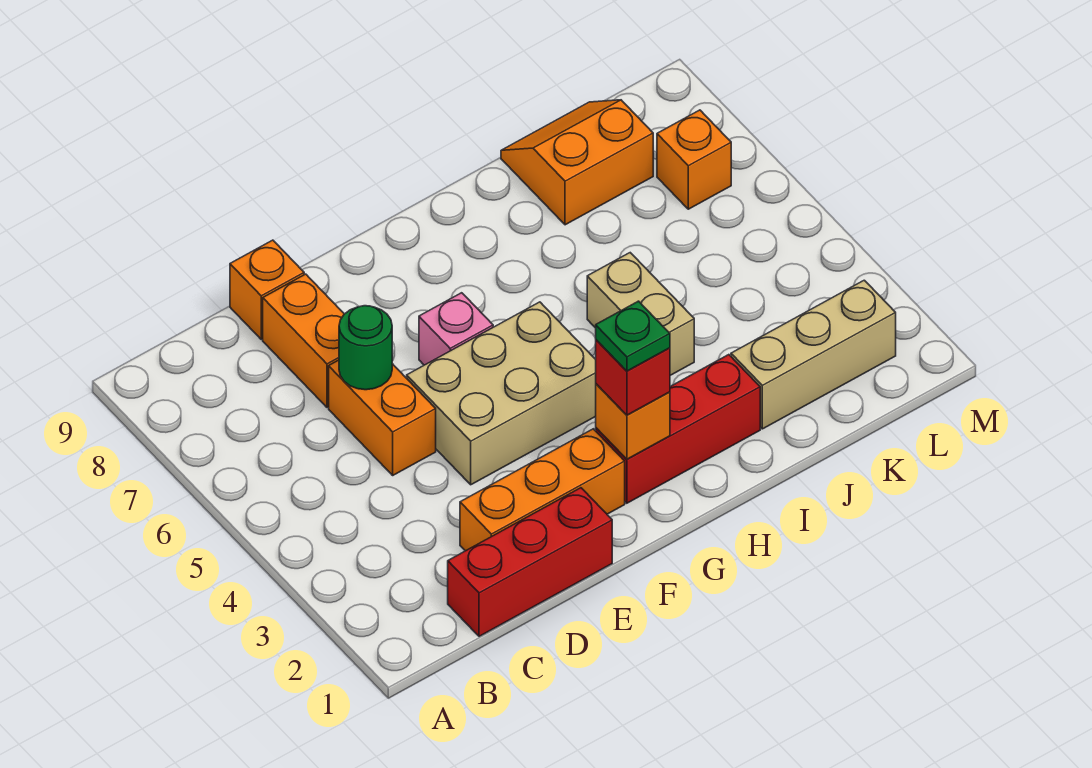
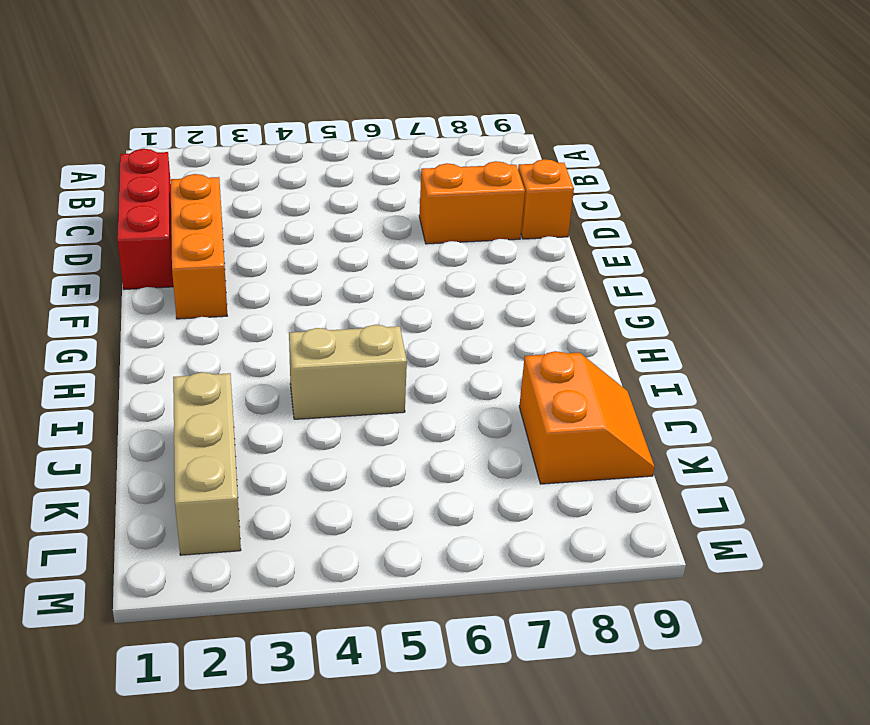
none -> orange 1x2 brick [329,360,436,475]
none -> tan 2x3 brick [407,302,596,485]
none -> pink 1x1 brick [419,293,493,365]

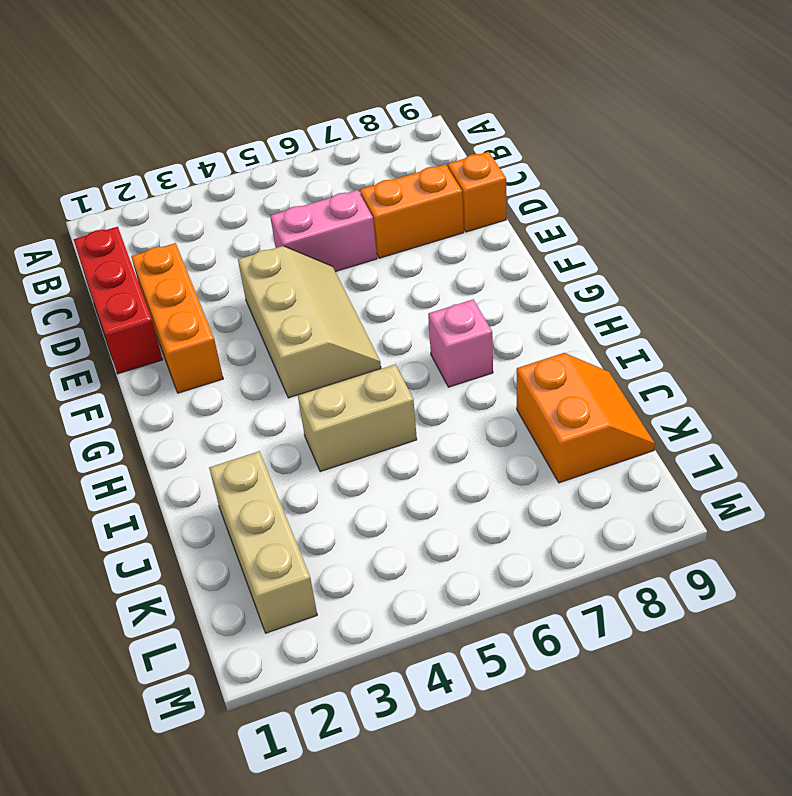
pink 1x2 brick [270,190,377,272] -> orange 1x2 brick [329,360,436,475]
tan 2x3 slope [238,246,381,398] -> tan 2x3 brick [407,302,596,485]
pink 1x1 brick [428,300,493,387] -> pink 1x1 brick moved to [419,293,493,365]
none -> red 1x3 brick [596,355,760,503]
none -> orange 1x1 brick [657,110,731,209]
none -> green 1x1 round brick [339,306,392,390]

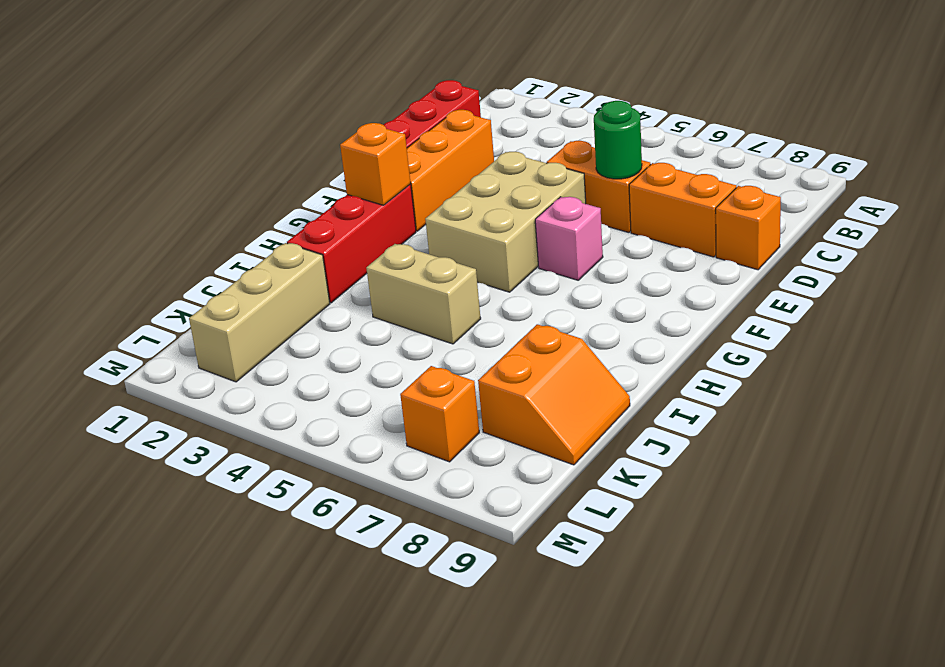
none -> red 1x1 brick [596,340,670,415]
none -> green 1x1 plate [596,301,670,371]

